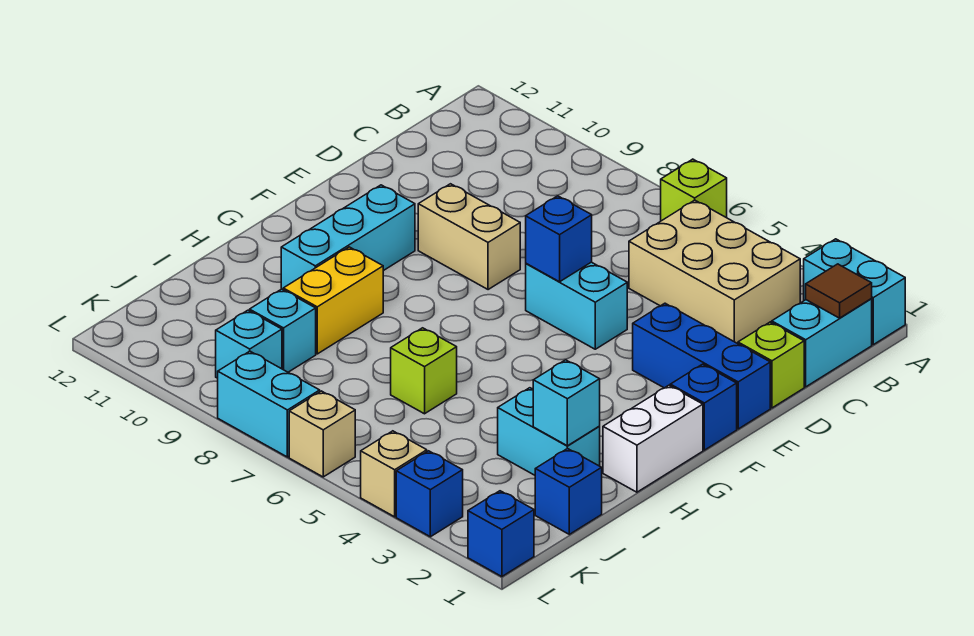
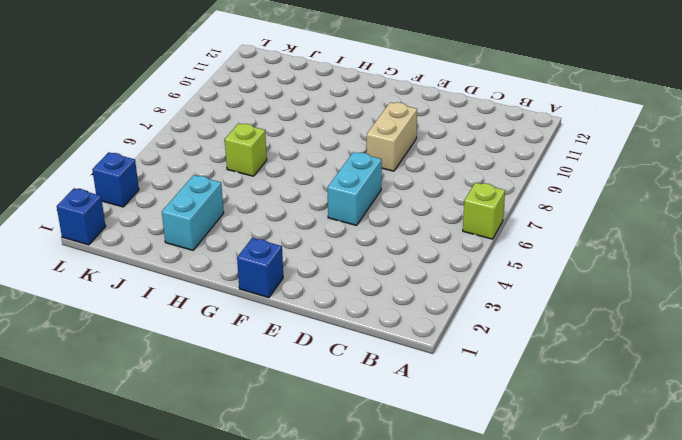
none -> cyan 1x2 brick [804,239,905,345]
none -> cyan 1x2 brick [772,299,872,387]
none -> tan 2x3 brick [629,200,800,344]

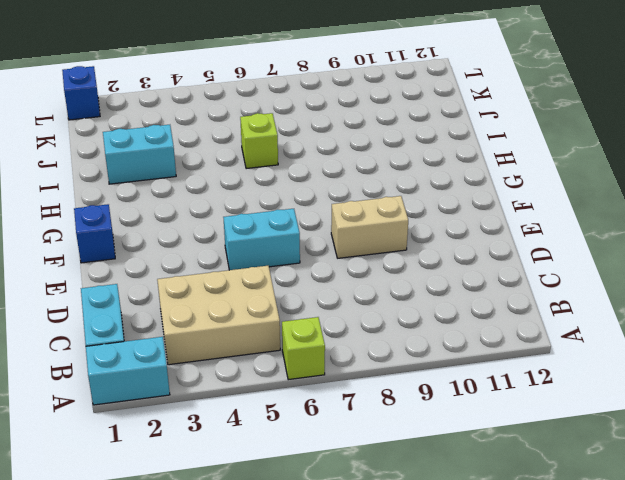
none -> lime 1x1 brick [738,322,804,408]
none -> blue 1x3 brick [633,303,770,429]
none -> cyan 1x3 brick [281,185,415,290]

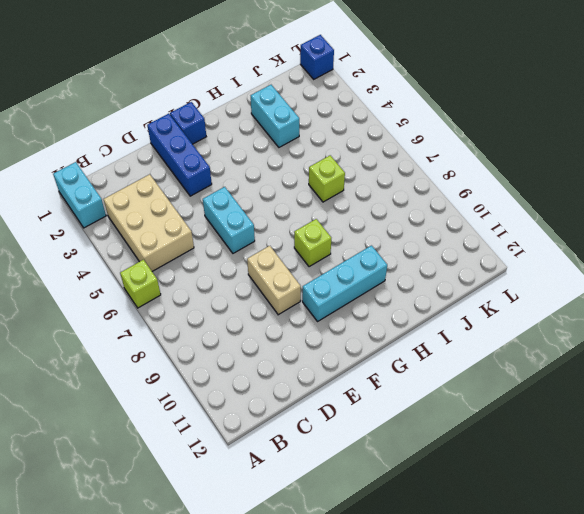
lime 1x1 brick [294,219,331,267] -> lime 1x1 brick moved to [738,322,804,408]
none -> cyan 1x2 brick [772,299,872,387]
none -> white 1x2 brick [603,385,703,492]
none -> yellow 1x2 brick [283,247,383,354]

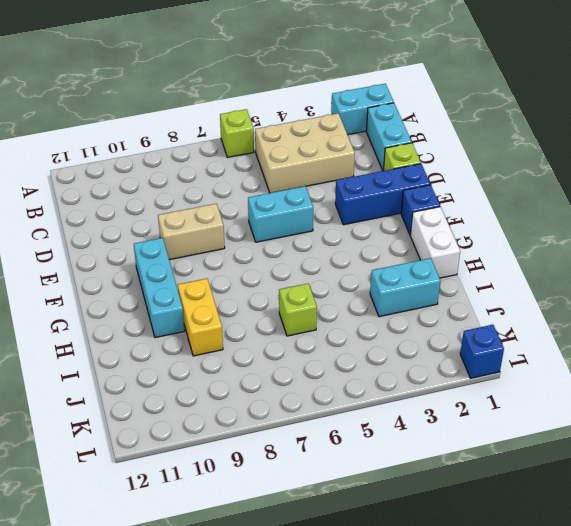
none -> blue 1x1 brick [535,448,602,534]
none -> cyan 1x1 brick [250,289,316,372]
none -> cyan 1x1 brick [216,310,282,378]

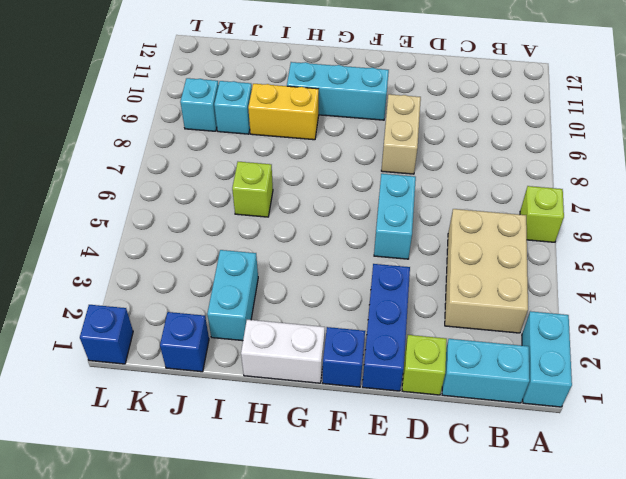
none -> blue 1x1 brick [396,451,463,537]
none -> tan 1x1 brick [361,431,427,517]
none -> tan 1x1 brick [289,391,355,477]

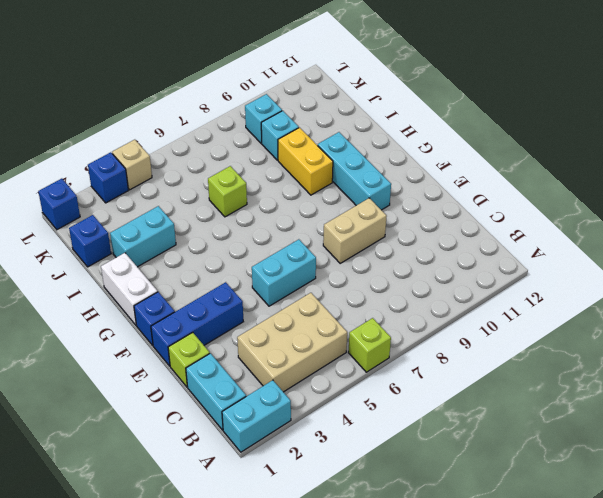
none -> tan 1x1 brick [289,391,355,477]
none -> cyan 1x2 brick [218,351,320,457]
none -> brown 1x1 tile [806,264,872,318]

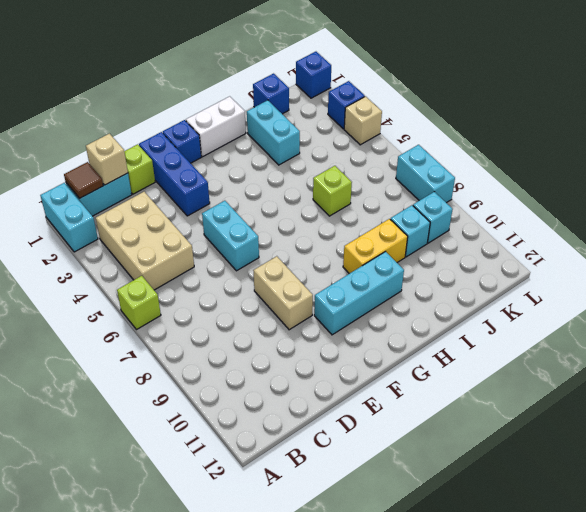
tan 1x1 brick [86,134,128,185] -> tan 1x1 brick moved to [289,391,355,477]
none -> blue 1x1 brick [526,196,592,282]
none -> cyan 1x1 brick [533,360,600,446]

